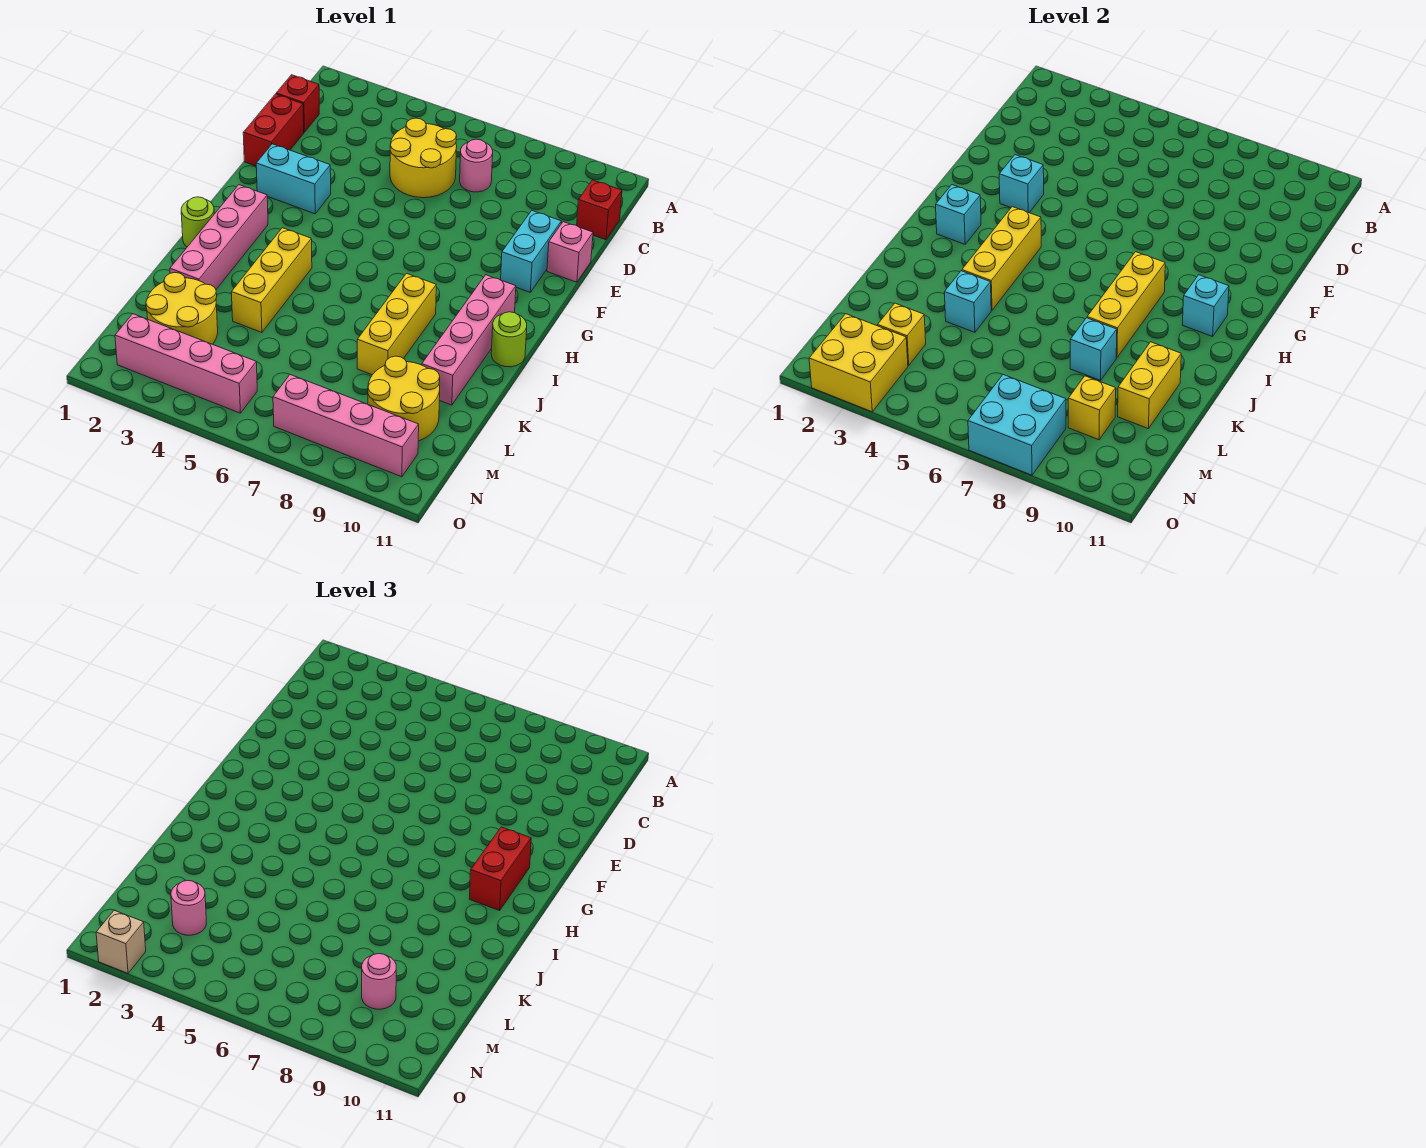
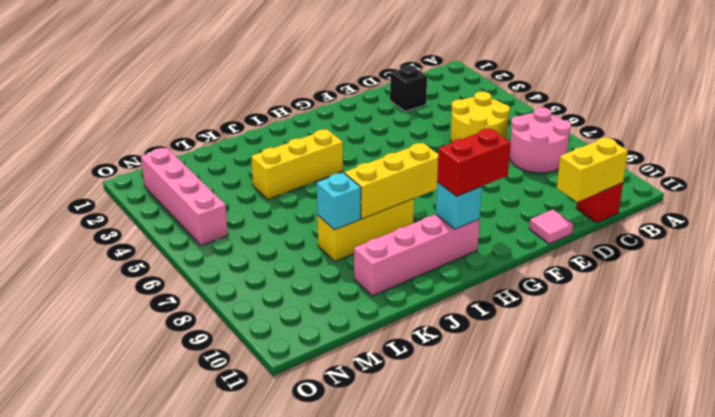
pink 2x2 round brick [509,107,571,173] -> pink 1x1 round brick [460,139,493,192]
yellow 1x2 brick [557,137,628,202] -> yellow 1x2 brick moved to [1118,342,1181,429]
black 1x1 brick [390,65,427,112] -> none
pink 1x1 tile [529,210,573,244] -> pink 1x1 brick [547,222,593,282]
none -> red 1x1 brick [276,75,319,132]
none -> red 1x2 brick [243,94,304,166]
none -> cyan 1x2 brick [501,211,561,292]
none -> cyan 1x2 brick [256,144,331,214]

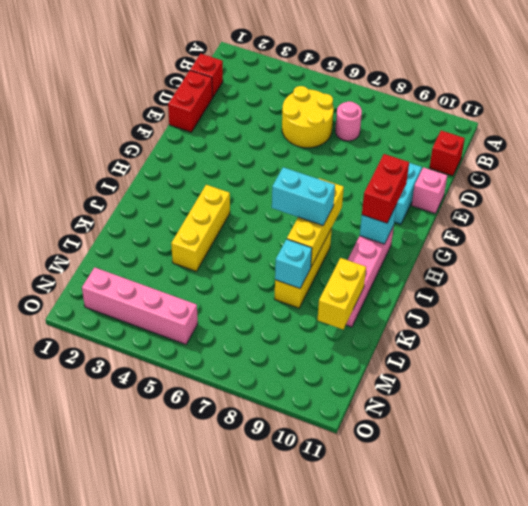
cyan 1x2 brick [272,167,335,225] -> cyan 1x2 brick moved to [256,144,331,214]
none -> pink 1x4 brick [170,185,268,289]
none -> lime 1x1 round brick [181,197,214,247]
none -> lime 1x1 round brick [491,312,527,367]
none -> yellow 2x2 round brick [146,273,218,344]

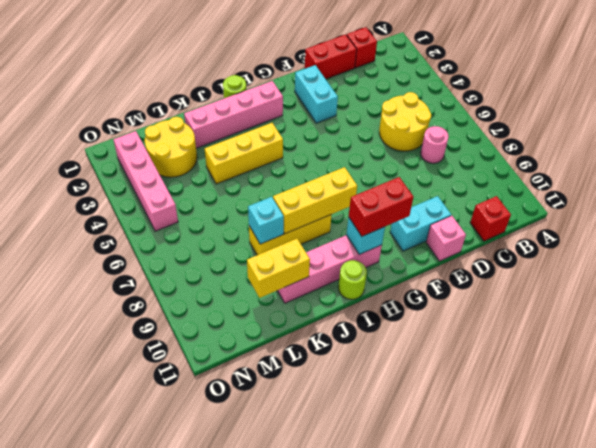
none -> yellow 2x2 round brick [368,356,440,441]
none -> pink 1x4 brick [273,375,419,477]
none -> cyan 1x1 brick [999,155,1044,213]
none -> cyan 1x1 brick [936,185,981,244]

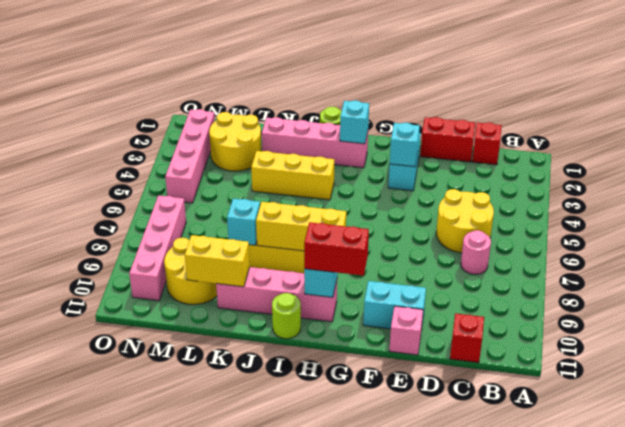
none -> yellow 1x3 brick [962,207,1041,310]
none -> cyan 1x1 brick [944,271,991,332]
none -> yellow 1x1 brick [878,303,926,366]
none -> yellow 1x1 brick [1068,376,1116,440]

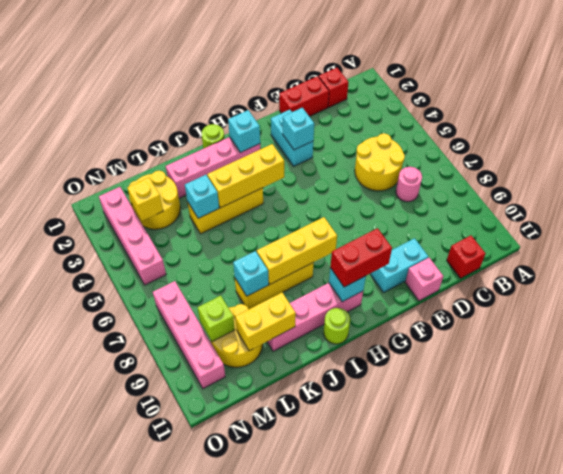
lime 1x1 brick [198,296,235,342] -> yellow 1x1 brick [1068,376,1116,440]
none -> yellow 2x2 brick [809,314,908,412]
none -> cyan 2x2 brick [968,375,1066,475]
none -> pink 1x1 round brick [171,880,206,935]
none -> pink 1x1 round brick [362,954,396,1009]

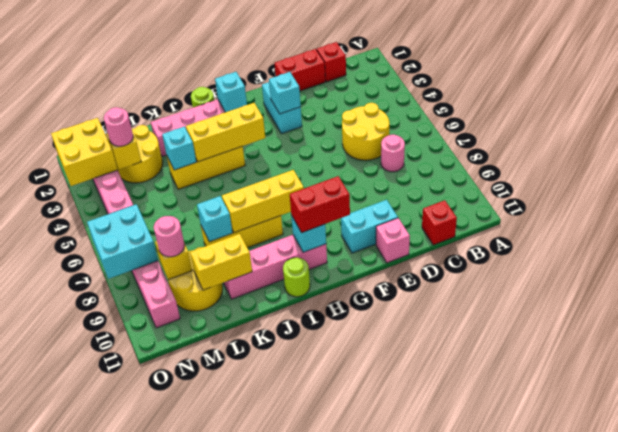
none -> tan 1x1 brick [96,910,146,973]

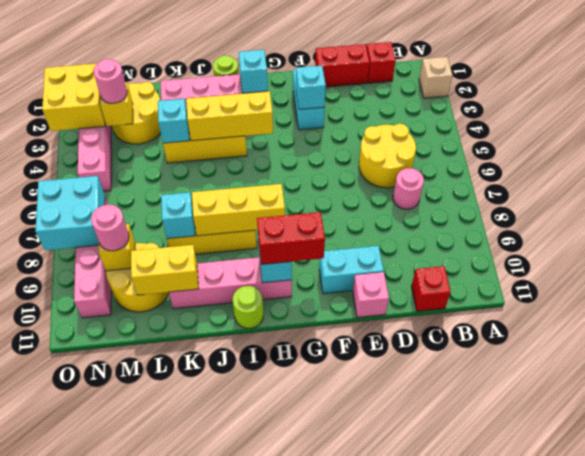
tan 1x1 brick [419,57,453,98] -> tan 1x1 brick moved to [96,910,146,973]

